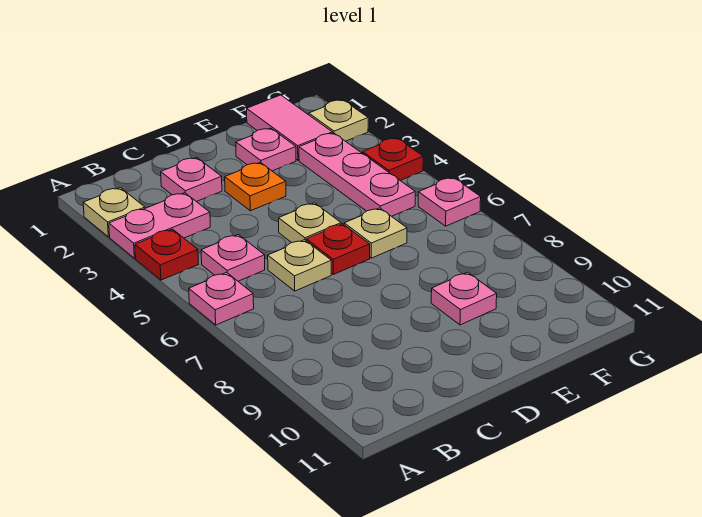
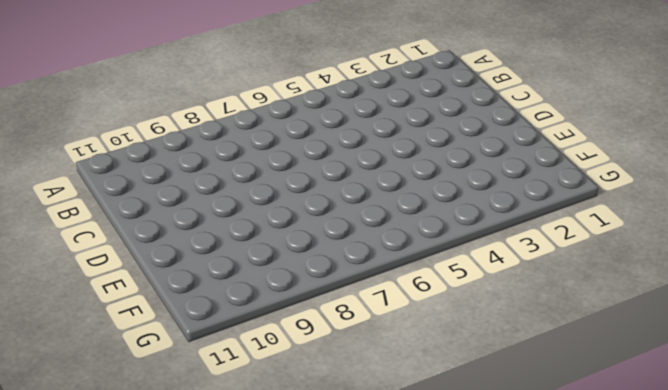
none -> tan 1x1 plate [83,188,145,237]
none -> pink 1x2 plate [109,193,210,258]
none -> red 1x1 plate [135,229,198,280]

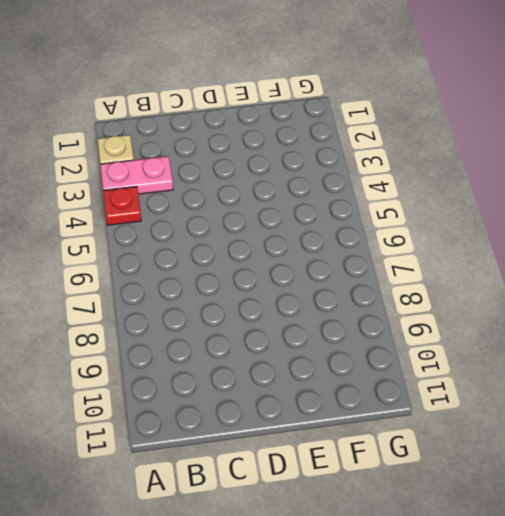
none -> pink 1x1 plate [189,272,254,325]
none -> pink 1x1 plate [201,235,265,281]
none -> pink 1x1 plate [161,157,222,202]

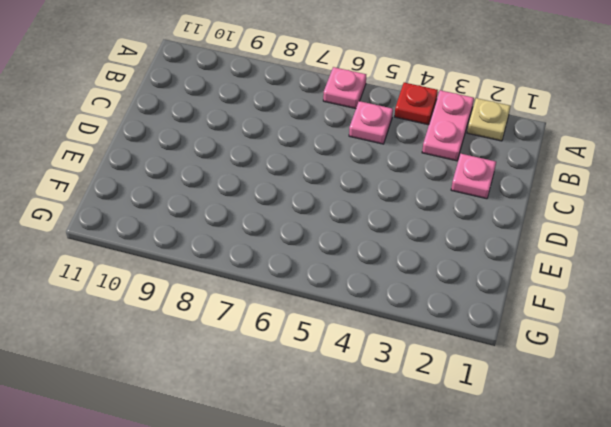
none -> tan 1x1 plate [268,240,331,291]
none -> orange 1x1 plate [225,162,286,211]
none -> tan 1x1 plate [279,203,341,243]

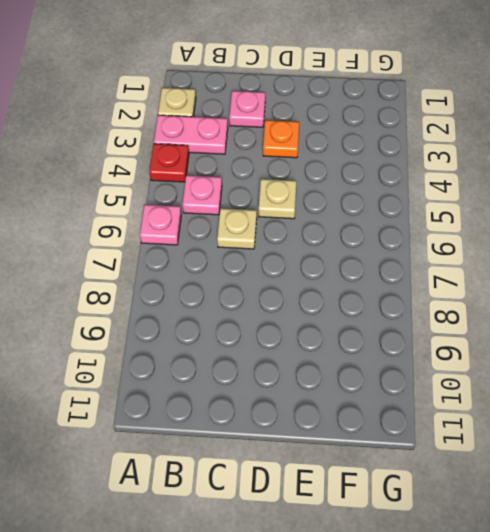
none -> red 1x1 plate [306,224,370,274]
none -> pink 1x1 plate [236,128,296,171]
none -> tan 1x1 plate [344,208,407,258]

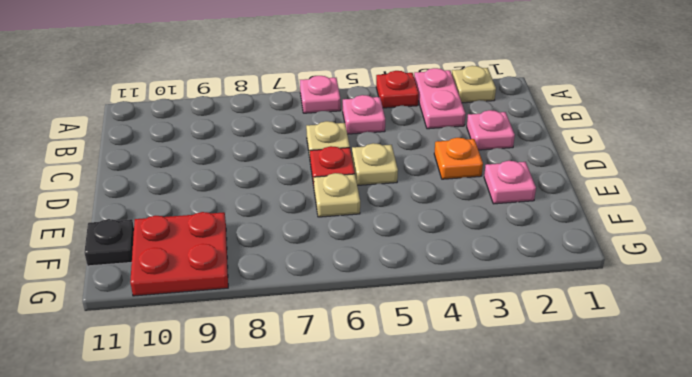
red 2x2 plate [130,212,228,296] -> none
black 1x1 plate [84,219,134,266] -> none
none -> pink 1x1 plate [431,272,497,325]
none -> pink 1x2 tile [247,95,332,160]
none -> pink 1x3 plate [299,133,415,216]

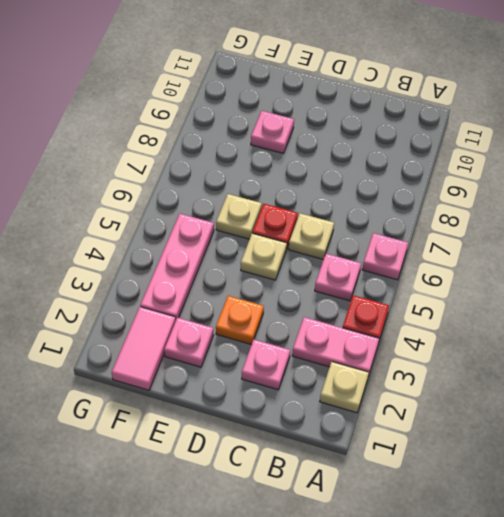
none -> tan 1x1 plate [309,100,368,141]
none -> red 1x1 plate [363,138,423,181]
none -> pink 1x1 plate [418,177,481,226]

